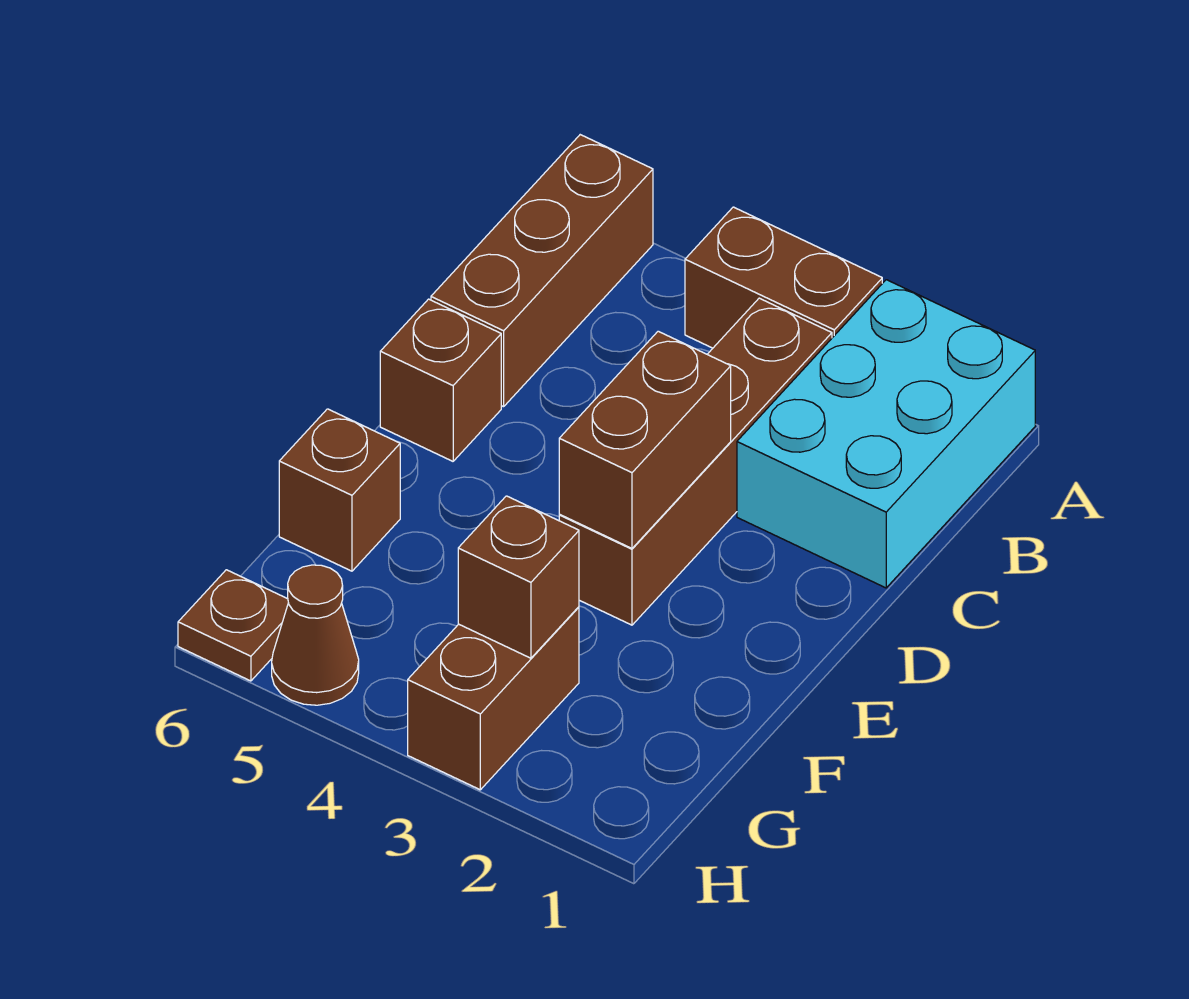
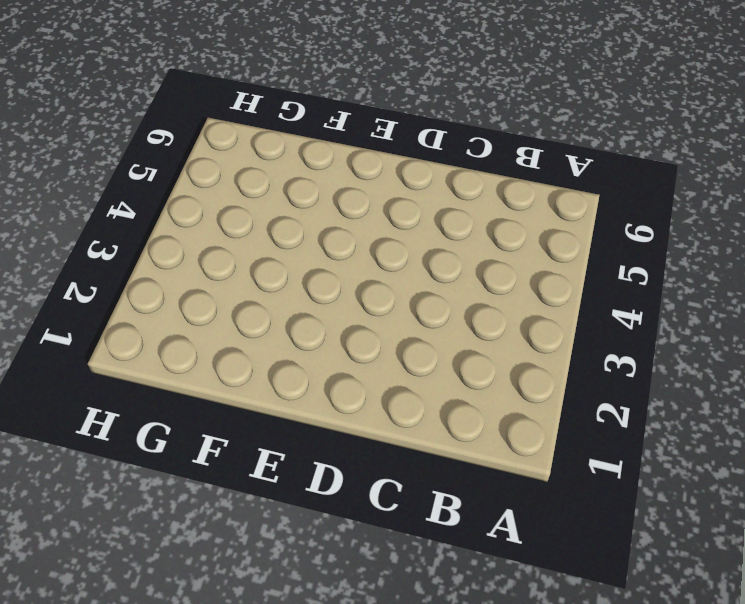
none -> cyan 2x3 brick [737,280,1035,588]
none -> brown 1x2 brick [685,207,882,348]

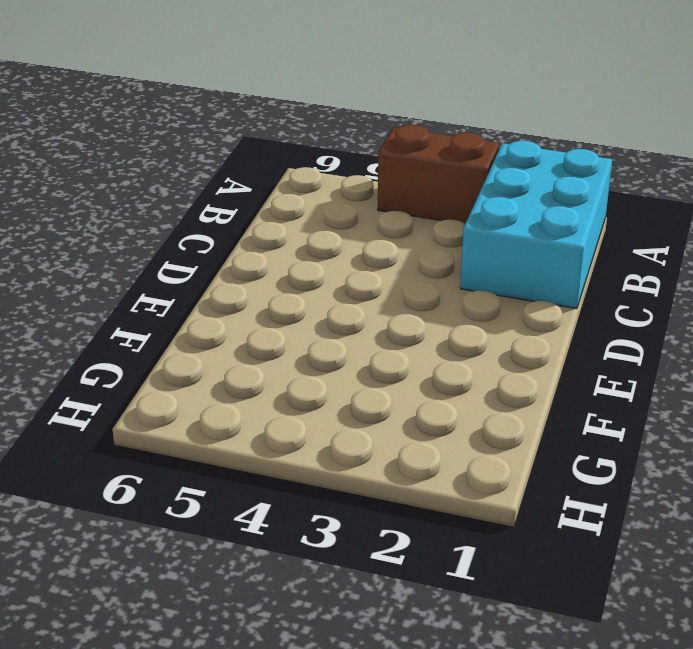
none -> brown 1x3 brick [431,135,653,407]
none -> brown 1x4 brick [559,298,832,625]

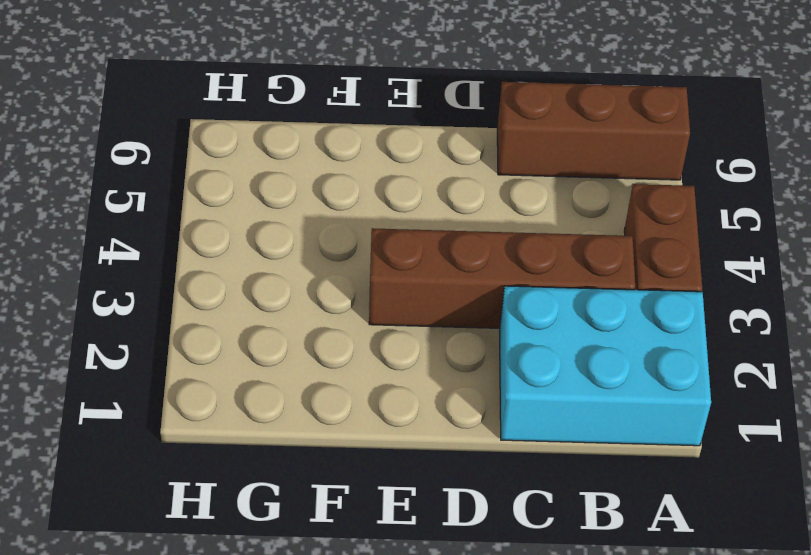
none -> brown 1x1 brick [380,299,501,461]
none -> brown 1x1 brick [279,409,400,571]

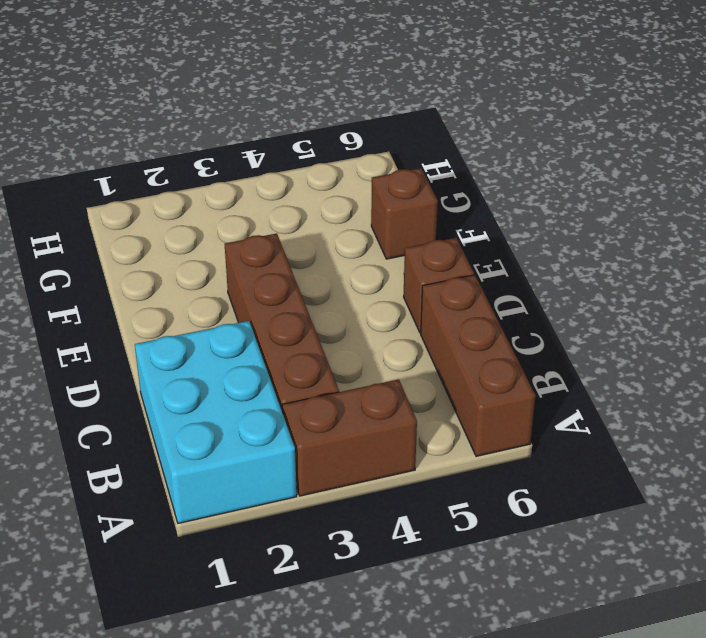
none -> brown 1x2 brick [408,607,579,790]
none -> brown 1x1 cone [272,565,359,705]

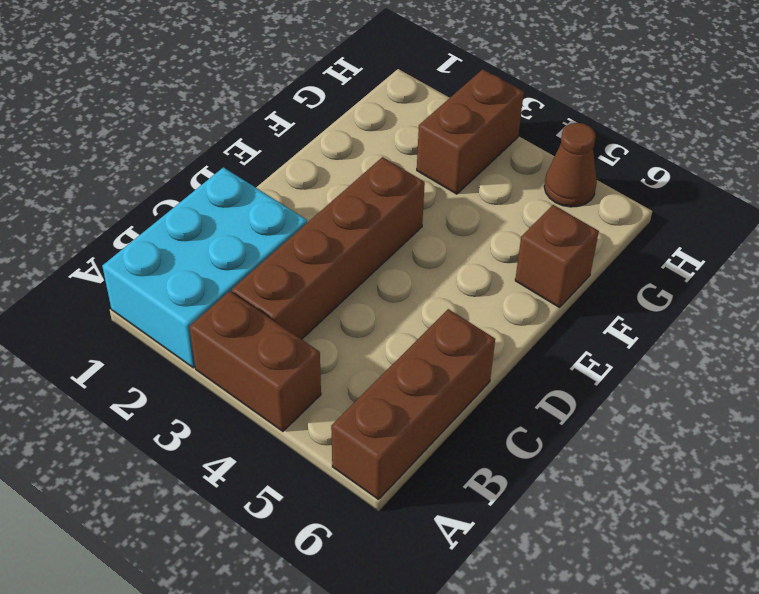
none -> brown 1x1 brick [380,299,501,461]
none -> brown 1x1 plate [178,570,288,681]

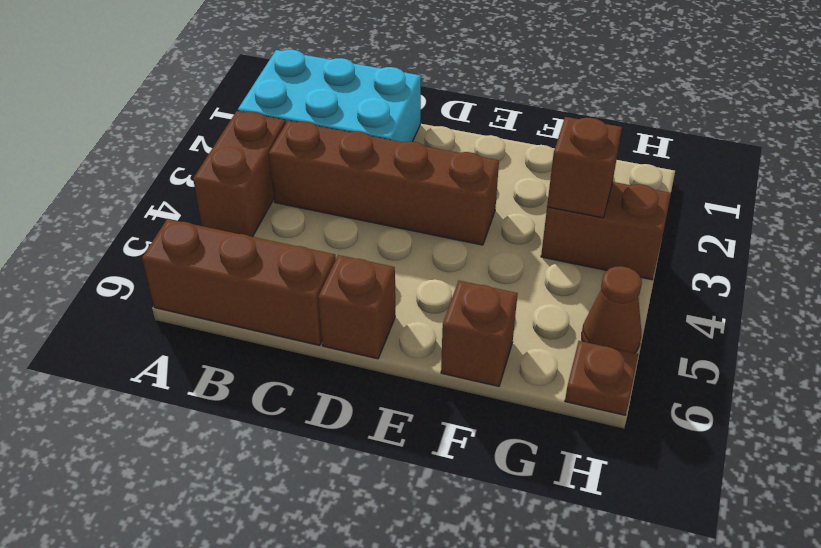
none -> brown 1x2 brick [559,331,731,548]

